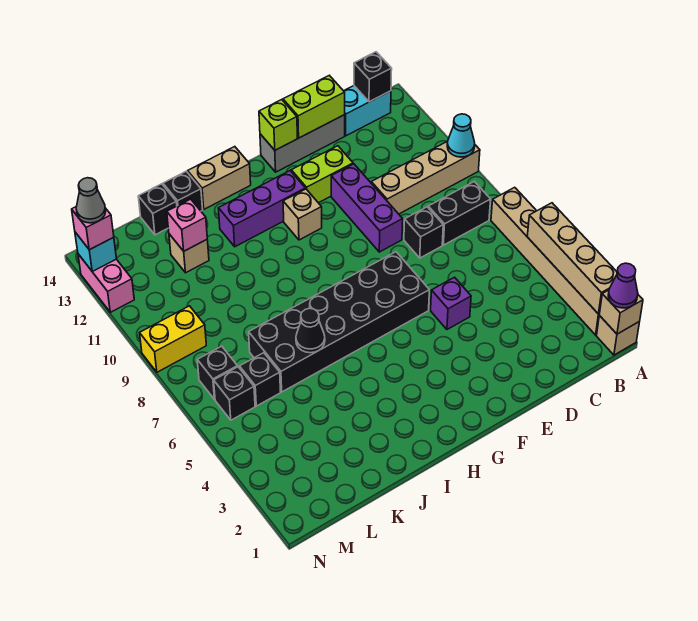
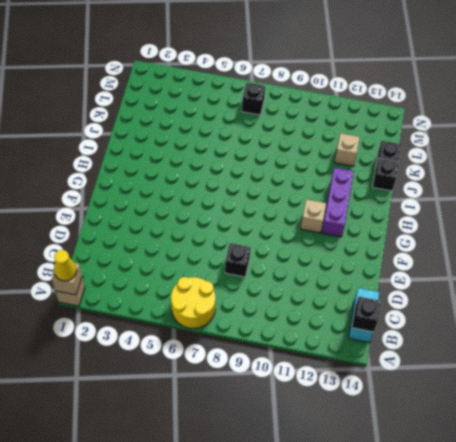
yellow 1x1 cone [54,250,77,281] -> purple 1x1 cone [608,263,638,308]
yellow 2x2 round brick [171,277,215,329] -> tan 1x6 brick [491,187,599,335]
none -> tan 1x4 brick [371,141,480,214]
none -> black 1x2 brick [428,182,491,245]
none -> grey 1x3 brick [260,115,345,172]
none -> purple 1x1 brick [431,277,471,329]

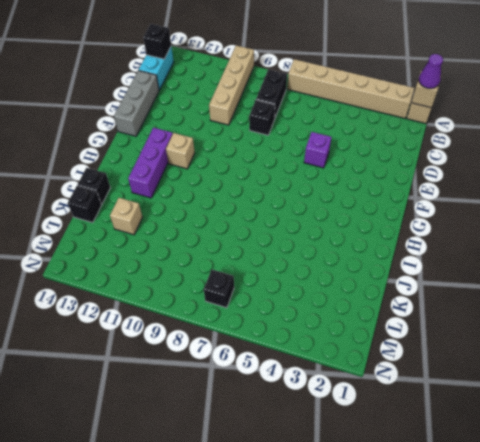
none -> purple 1x3 brick [331,164,403,252]
none -> lime 1x2 brick [291,146,353,203]
none -> black 2x6 brick [249,252,429,392]
none -> tan 1x2 brick [188,147,251,209]

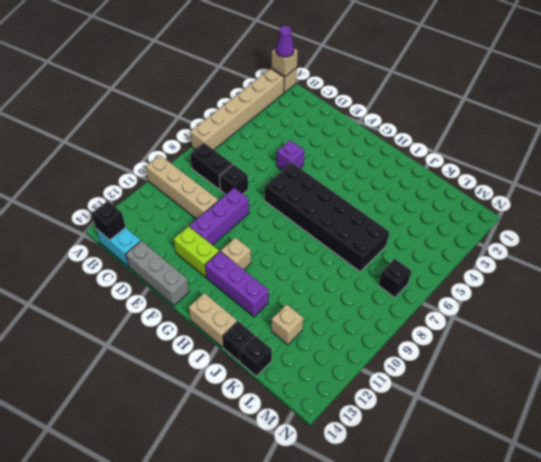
none -> black 1x1 brick [240,353,281,406]
none -> black 1x1 brick [214,367,255,420]
none -> yellow 1x2 brick [140,306,206,372]
none -> pink 1x2 brick [78,254,134,312]

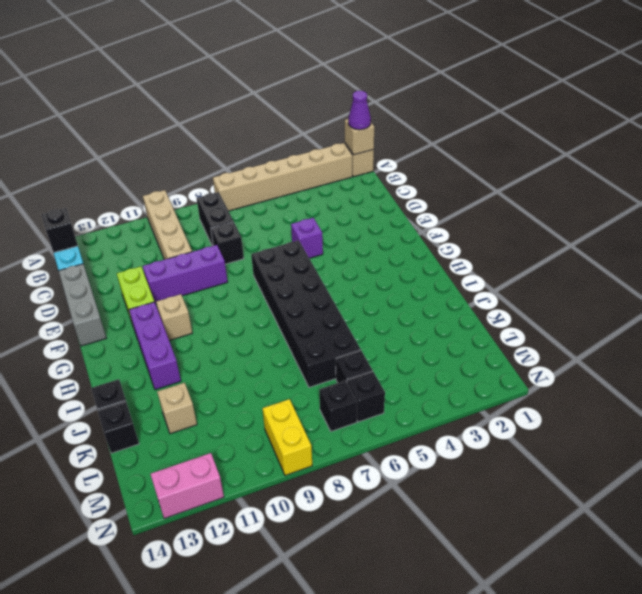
none -> tan 1x2 brick [188,147,251,209]
none -> tan 1x4 brick [527,203,617,314]
none -> cyan 1x1 cone [447,114,475,157]
none -> lime 1x2 brick [283,75,345,138]

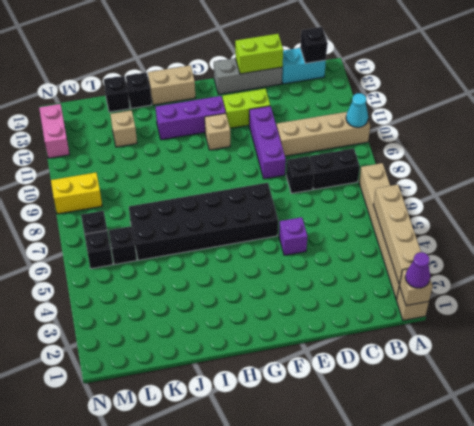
none -> lime 1x1 brick [259,100,297,150]
none -> black 1x1 cone [296,308,325,353]
none -> pink 1x1 brick [167,199,207,251]
none -> cyan 1x1 brick [75,232,116,272]

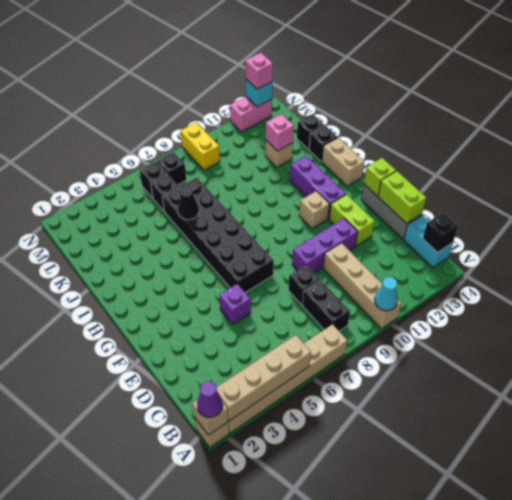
none -> grey 1x1 cone [76,178,106,223]

